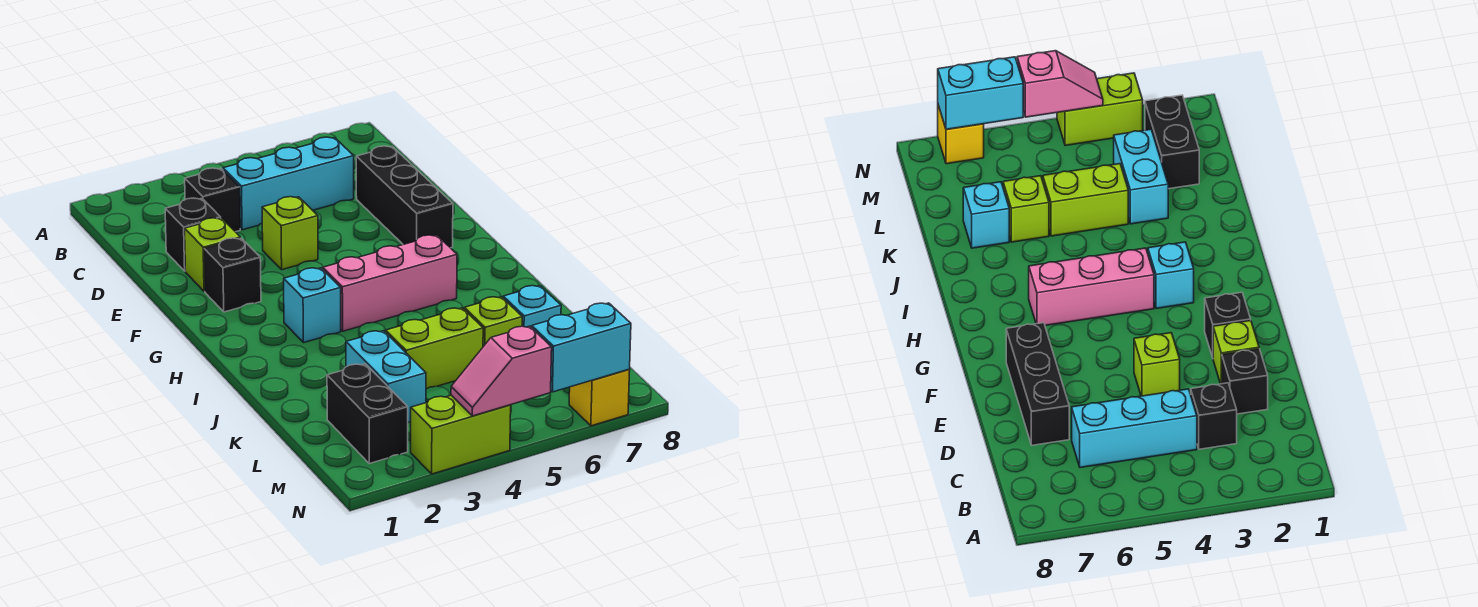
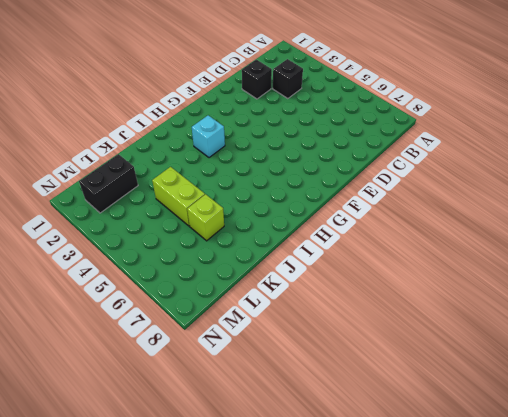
none -> cyan 1x3 brick [223,137,354,230]
none -> black 1x3 brick [356,146,453,248]
none -> lime 1x1 brick [185,218,240,291]

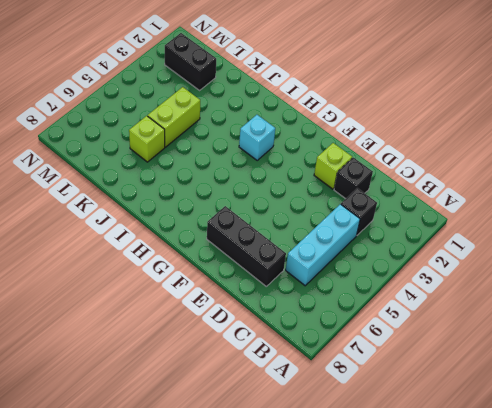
none -> lime 1x1 brick [262,197,318,270]
none -> black 1x1 brick [204,238,261,312]
none -> pink 1x3 brick [323,235,457,331]

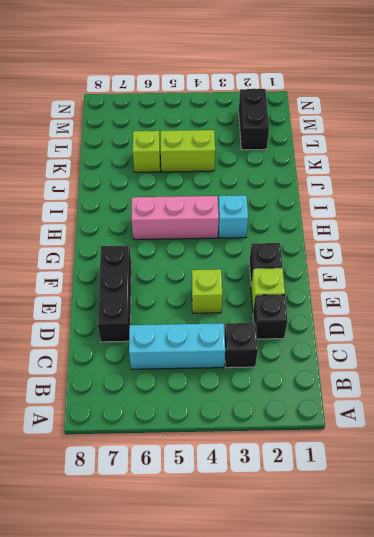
none -> cyan 1x2 brick [346,331,426,423]
none -> cyan 1x1 brick [503,286,561,328]
none -> lime 1x2 brick [411,395,511,474]

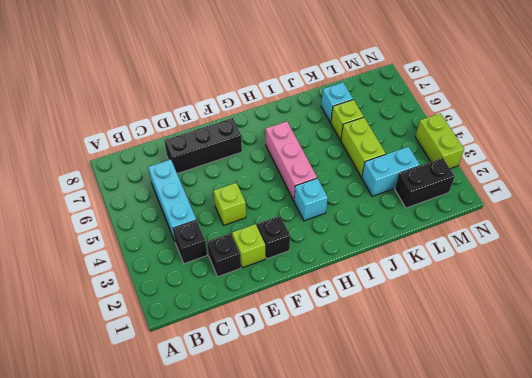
none -> yellow 1x1 brick [569,369,630,426]
none -> pink 1x2 slope [451,326,552,416]
none -> cyan 1x2 brick [532,303,631,392]

